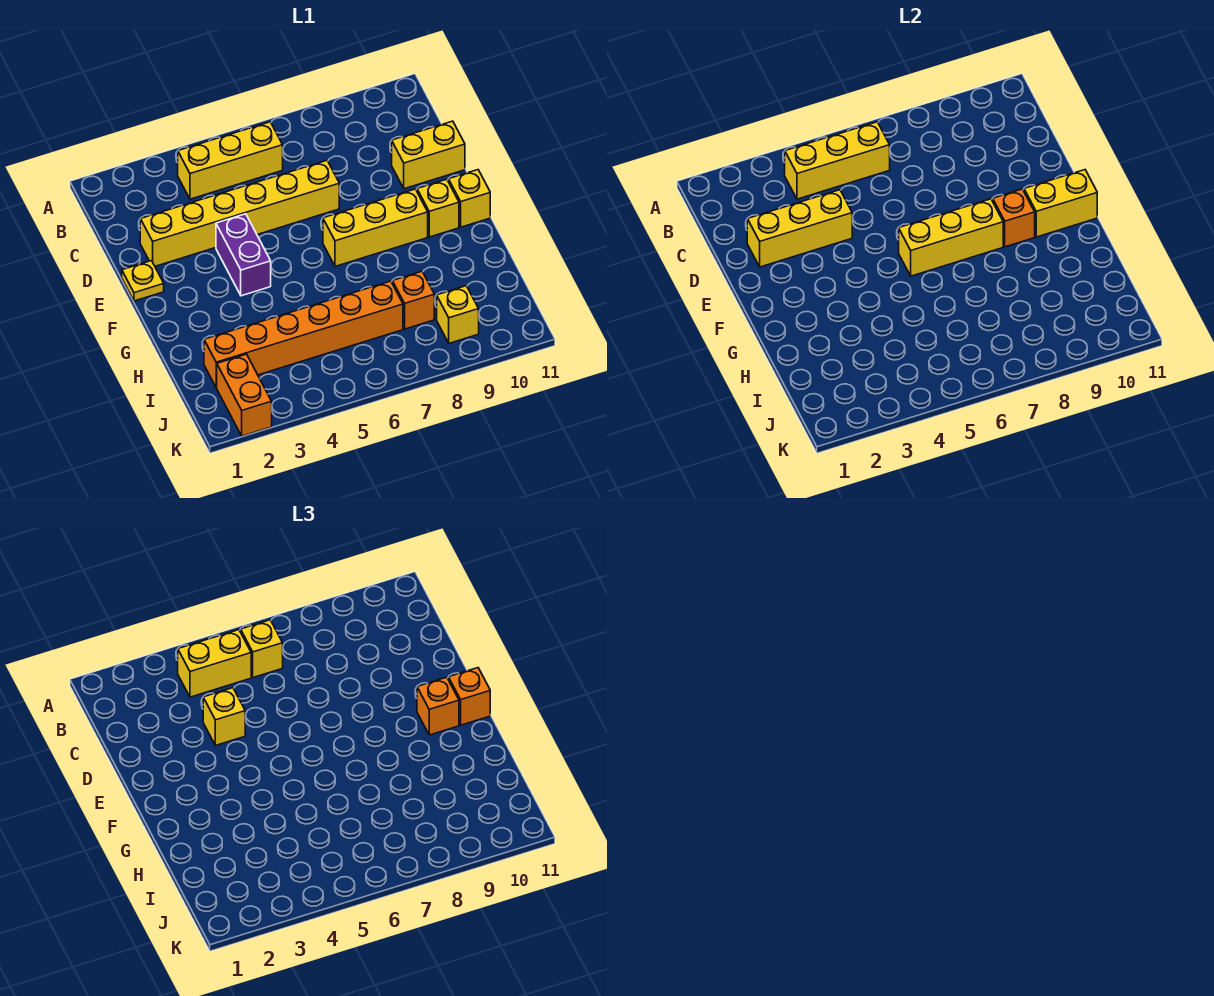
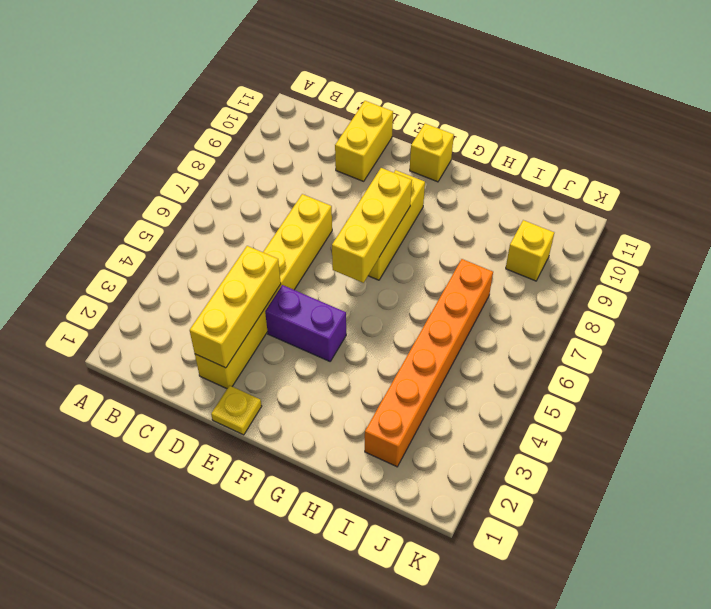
none -> yellow 1x3 brick [178,122,283,199]
none -> yellow 1x1 brick [417,179,459,237]
none -> orange 1x1 brick [392,272,434,329]

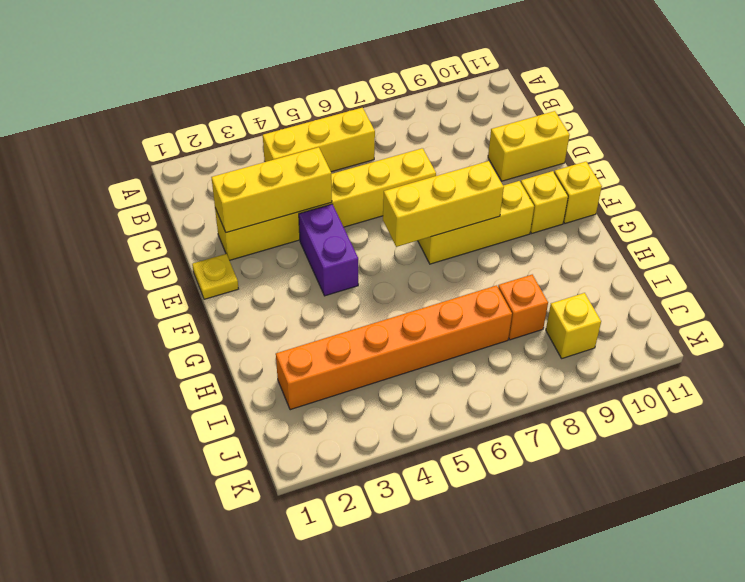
none -> orange 1x2 brick [217,354,272,436]
none -> yellow 1x3 brick [785,122,890,199]
none -> orange 1x1 brick [993,189,1035,247]

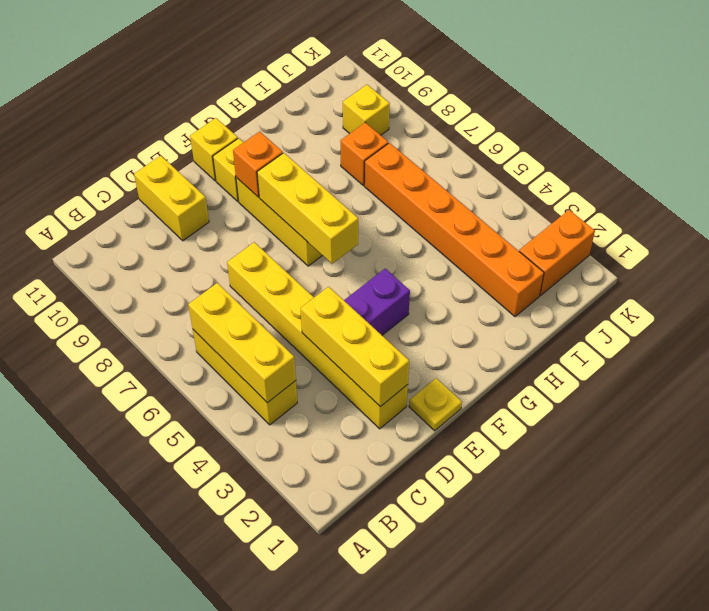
none -> yellow 1x2 brick [1024,170,1097,237]
none -> yellow 1x2 brick [178,630,251,697]
none -> yellow 1x1 brick [241,620,283,678]

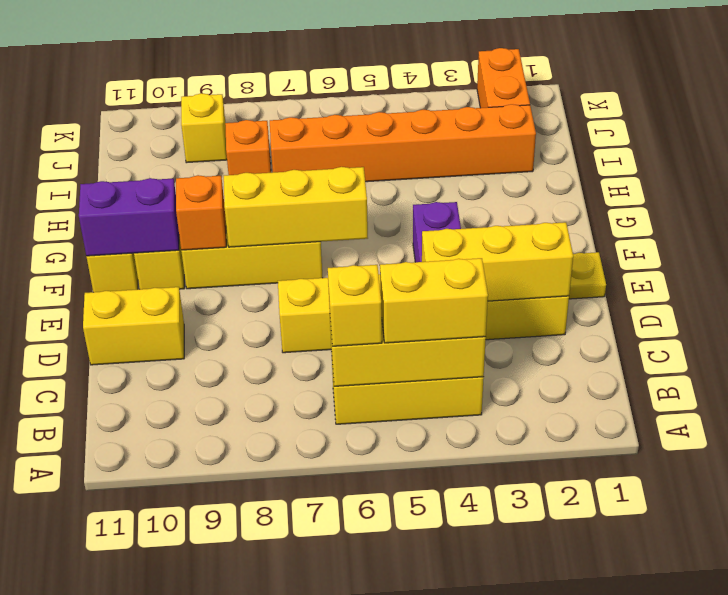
purple 1x2 brick [79,178,179,256] -> yellow 1x2 brick [1024,170,1097,237]
none -> yellow 1x1 brick [203,688,245,746]
none -> orange 1x1 brick [417,677,459,735]
none -> orange 1x1 brick [448,668,490,725]

